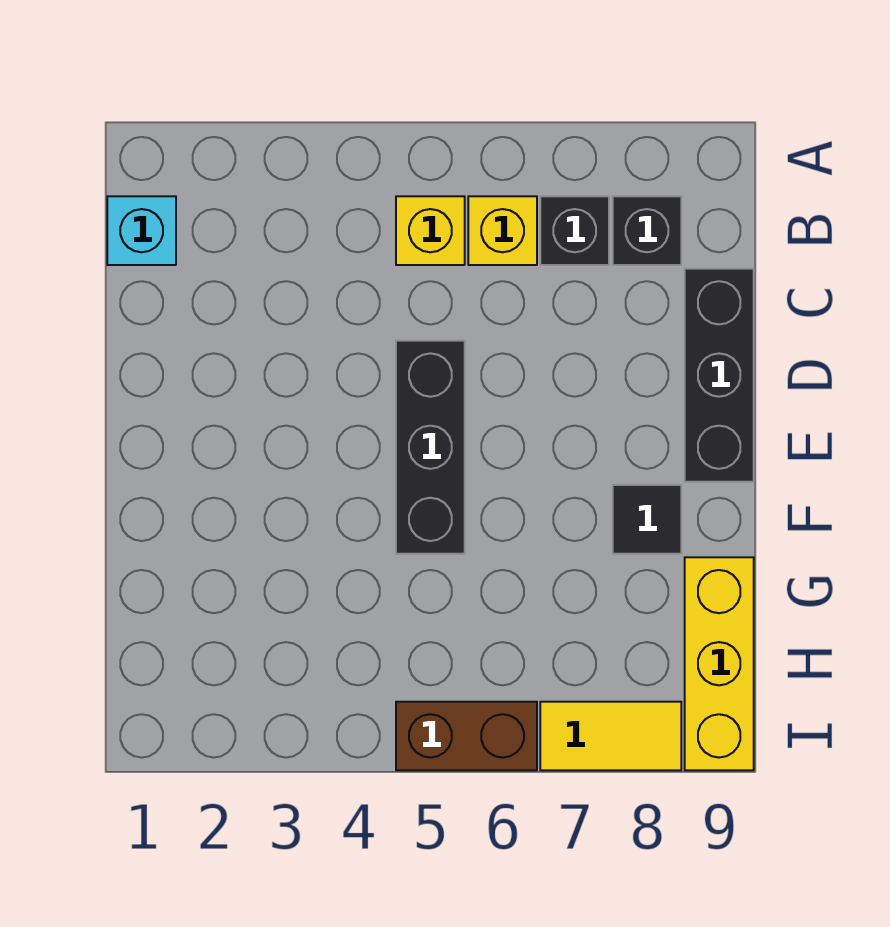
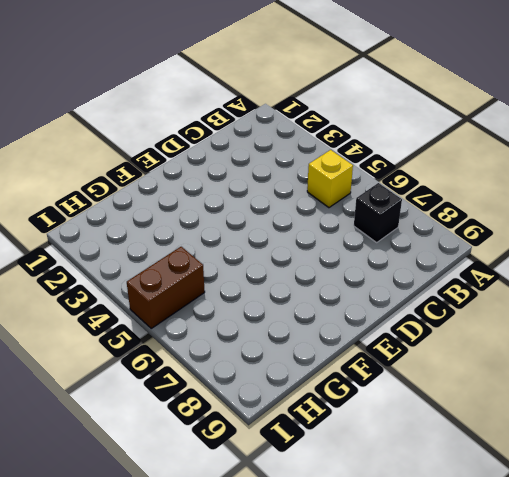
brown 1x2 brick [127,247,205,328] -> brown 1x2 brick turned to [396,702,537,770]
none -> cyan 1x1 brick [107,196,176,265]
none -> yellow 1x1 brick [468,196,537,265]

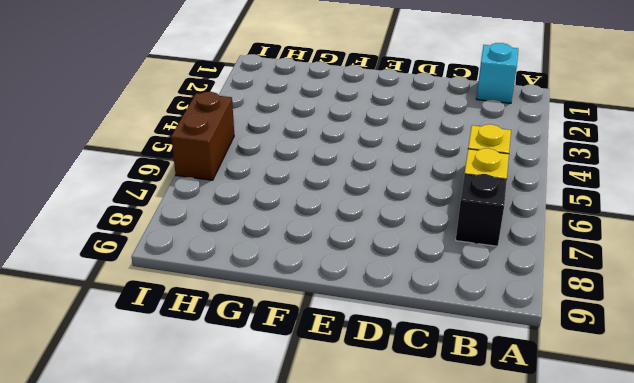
none -> black 1x1 brick [613,196,681,265]
none -> black 1x3 brick [685,269,754,482]

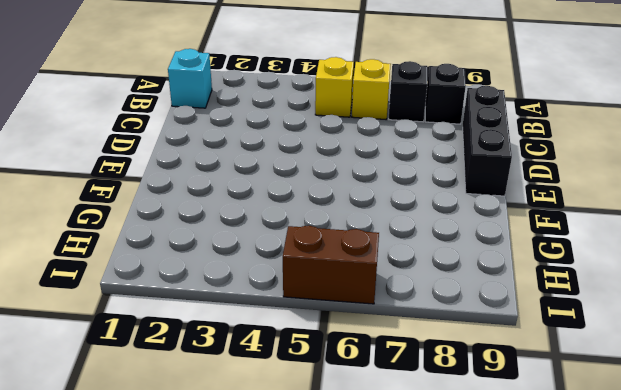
none -> black 1x3 brick [396,341,465,554]
none -> black 1x1 tile [613,485,681,554]

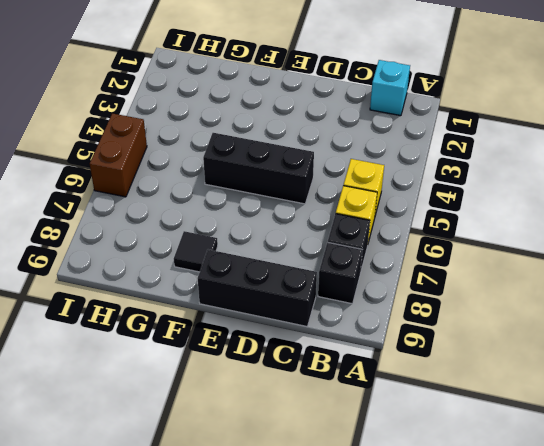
none -> yellow 1x3 brick [685,557,754,770]
none -> yellow 1x2 tile [540,702,681,770]

